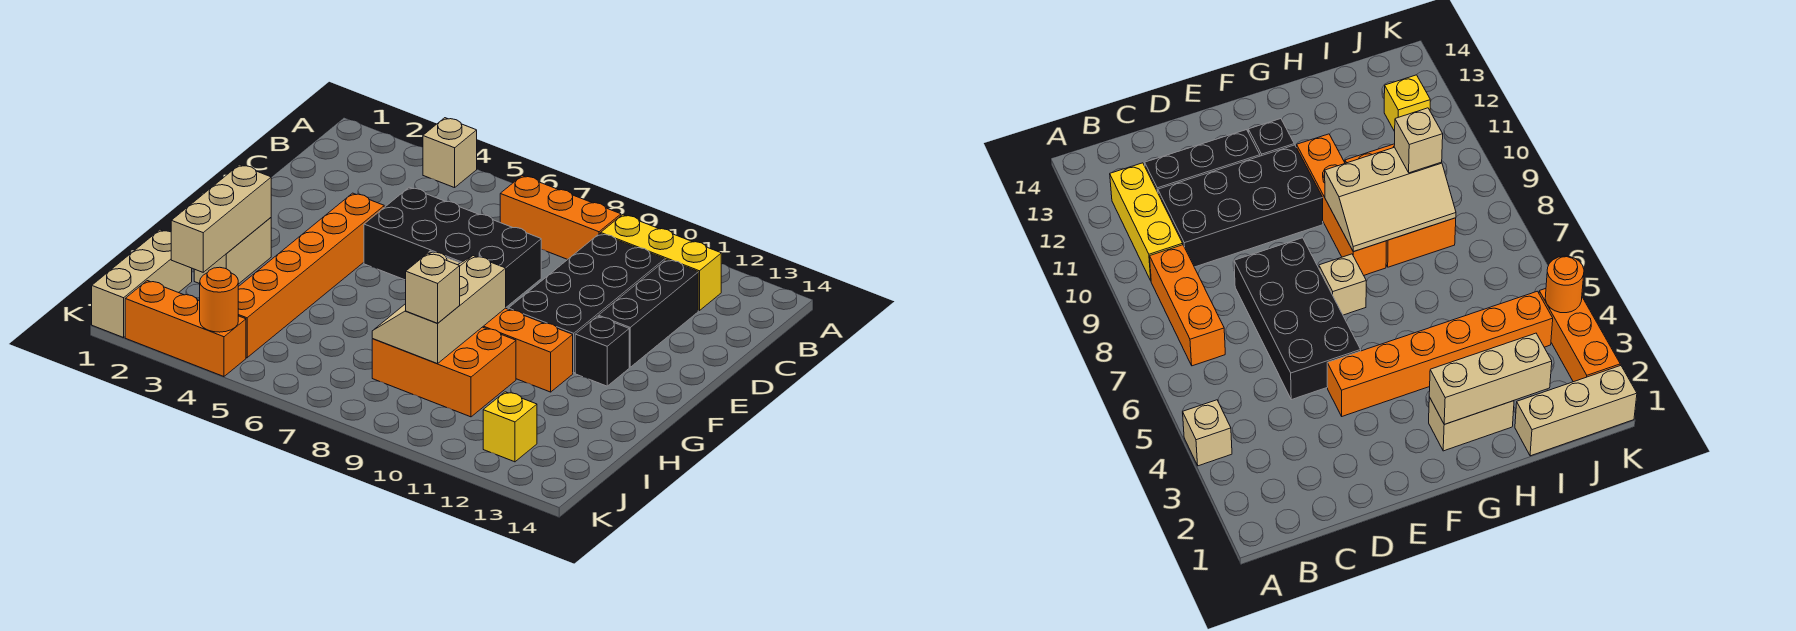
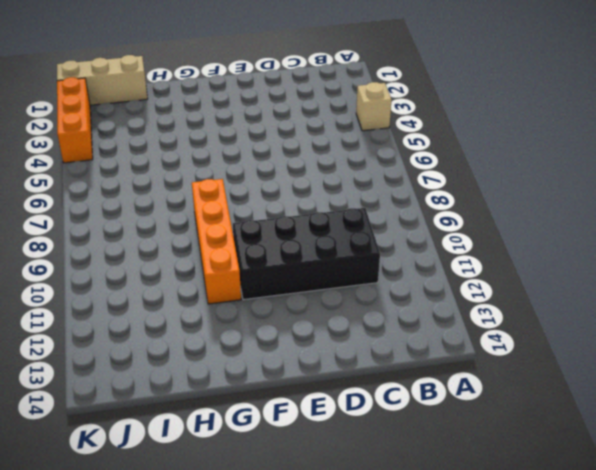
none -> orange 1x3 brick [500,176,621,259]
none -> yellow 1x3 brick [601,215,721,311]
none -> black 1x3 brick [598,260,698,367]

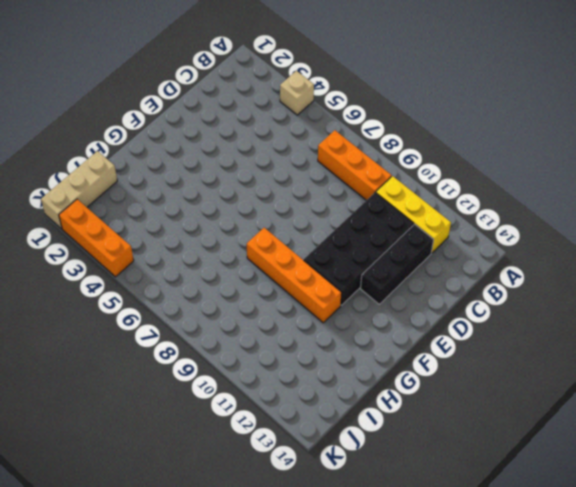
none -> black 2x4 brick [364,187,541,307]
none -> orange 1x6 brick [238,193,384,358]
none -> tan 1x1 brick [1319,254,1366,315]

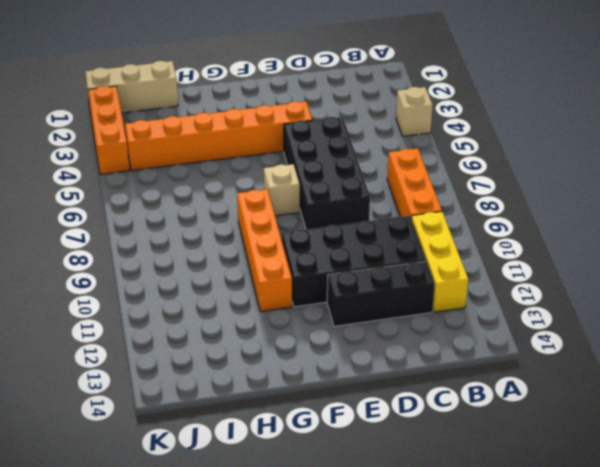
none -> black 1x1 brick [575,316,629,386]
none -> tan 1x2 brick [194,218,271,284]
none -> orange 2x3 brick [372,327,516,417]

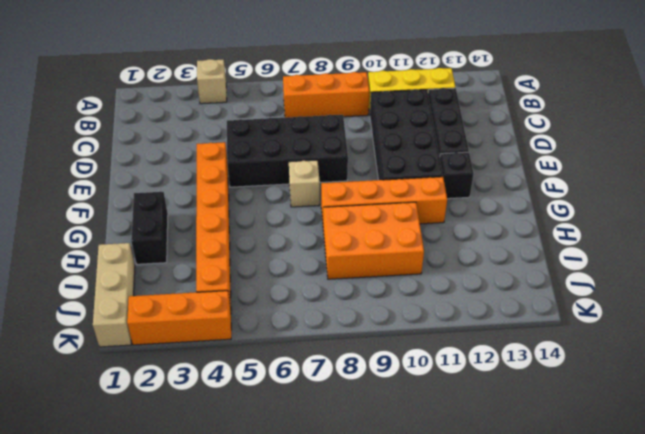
black 1x2 brick [131,192,168,264] -> tan 1x2 brick [194,218,271,284]
none -> yellow 1x1 brick [483,392,537,462]
none -> tan 1x3 brick [171,165,271,272]
none -> tan 2x3 slope [372,256,506,364]

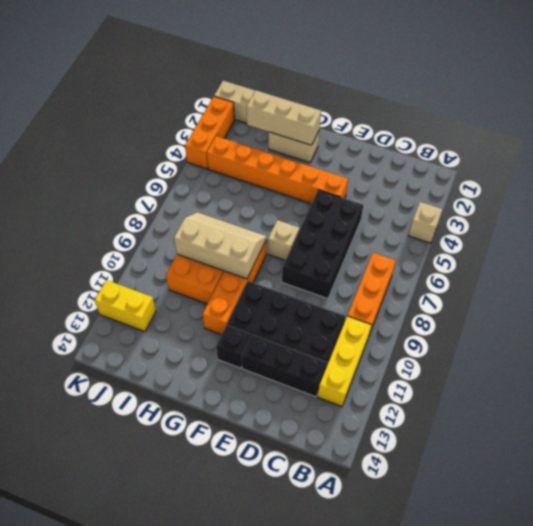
yellow 1x2 brick [95,280,156,332] -> yellow 1x1 brick [483,392,537,462]
none -> orange 1x1 round brick [200,267,238,332]
none -> tan 1x1 brick [406,253,460,323]

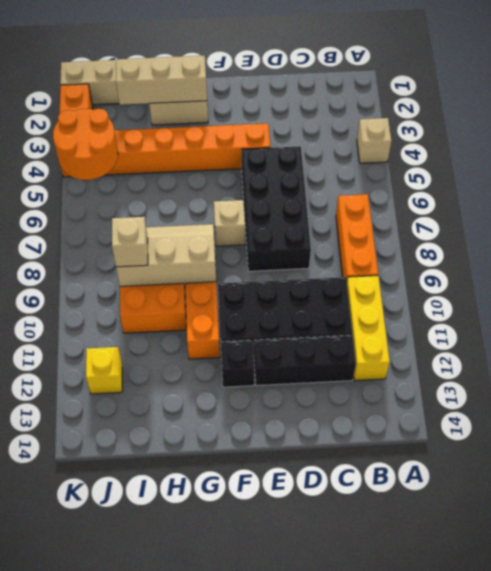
orange 2x2 round brick [53,109,118,180] -> orange 1x1 round brick [200,267,238,332]

